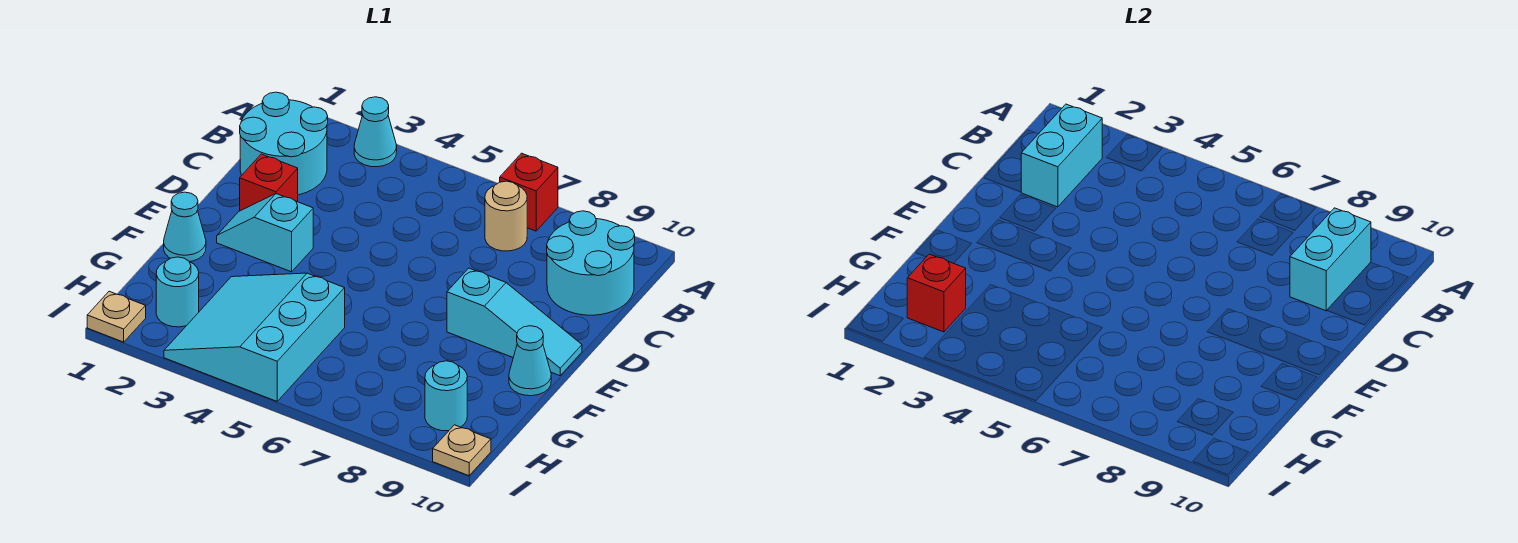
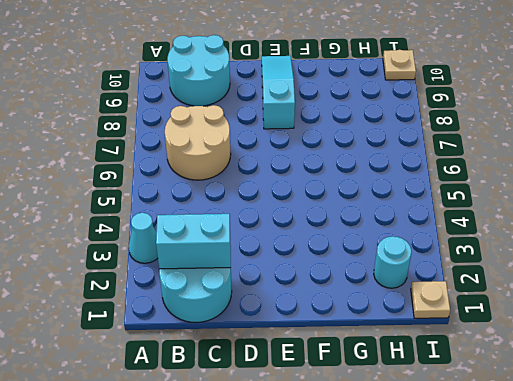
tan 2x2 round brick [165,105,231,180] -> tan 1x1 round brick [485,181,527,251]
none -> red 1x1 brick [500,153,558,231]
none -> red 1x1 brick [240,154,298,211]
none -> cyan 1x2 slope [217,194,313,272]

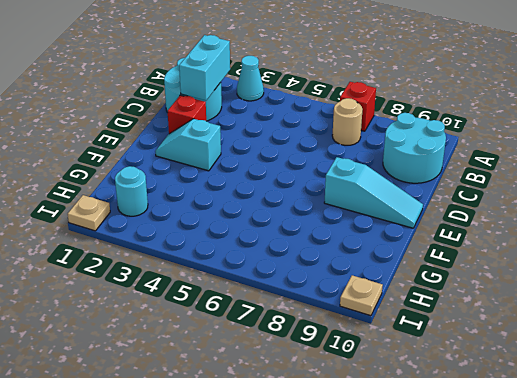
none -> cyan 1x1 cone [164,192,206,262]
none -> cyan 1x1 cone [509,326,551,396]
none -> cyan 3x3 slope [164,273,345,401]

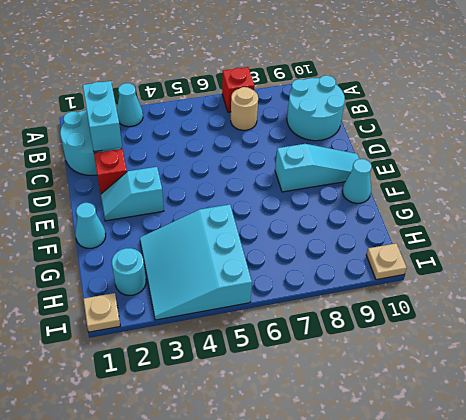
none -> cyan 1x1 round brick [425,361,467,431]
none -> cyan 1x2 brick [1290,208,1371,311]
none -> red 1x1 brick [907,254,966,332]

